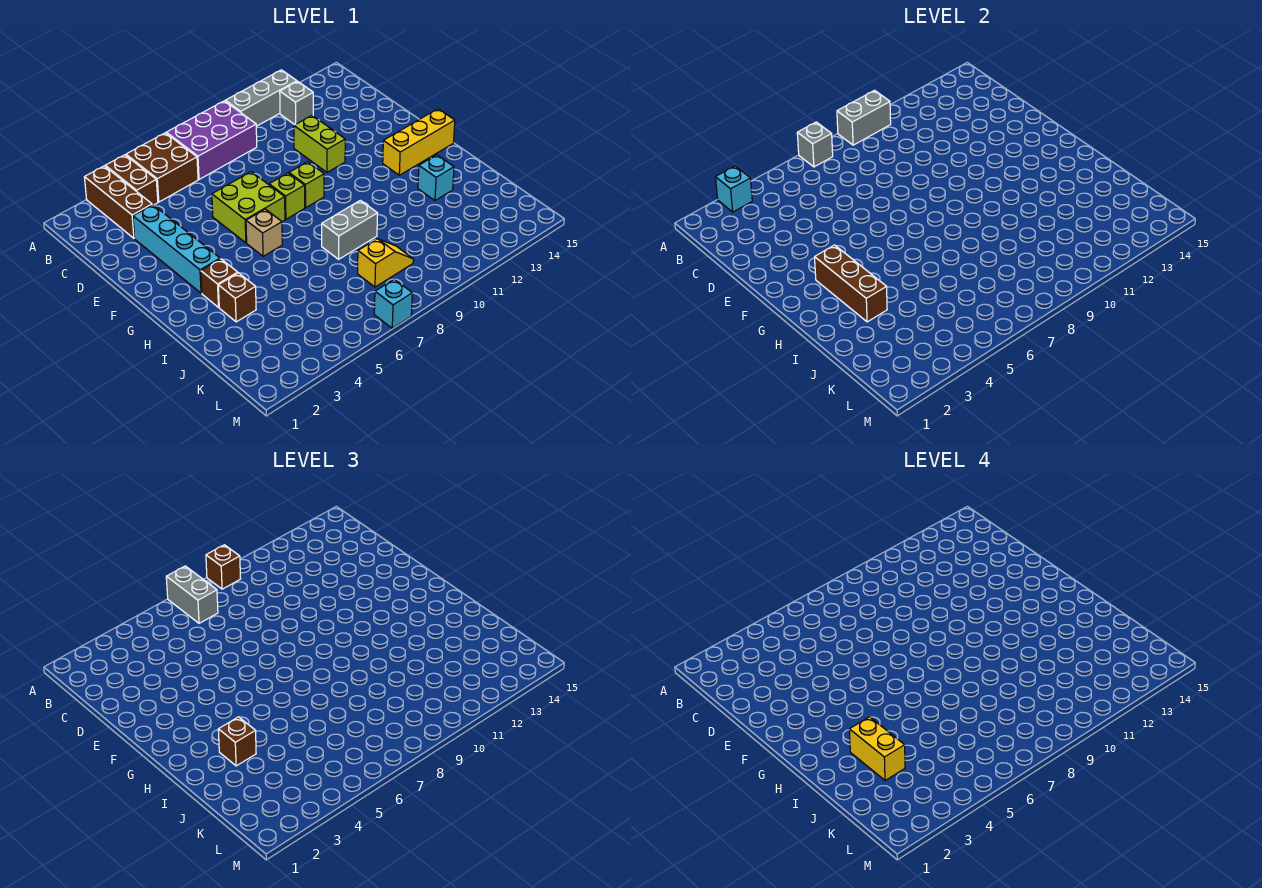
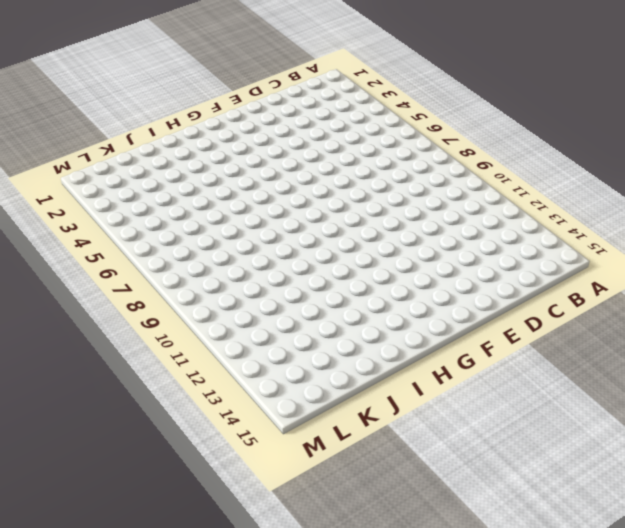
none -> brown 1x3 brick [84,166,152,238]
none -> brown 1x2 brick [105,155,158,205]
none -> brown 2x2 brick [126,133,198,202]

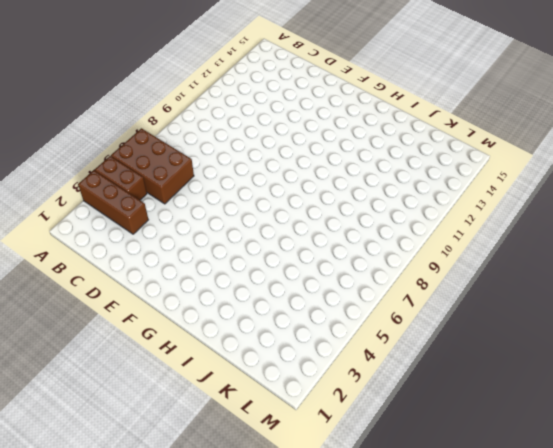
brown 2x3 brick [111,128,194,204] -> brown 2x2 brick [126,133,198,202]
none -> purple 2x3 brick [166,101,257,179]
none -> grey 1x3 brick [225,70,297,126]
none -> grey 1x1 brick [280,81,313,125]

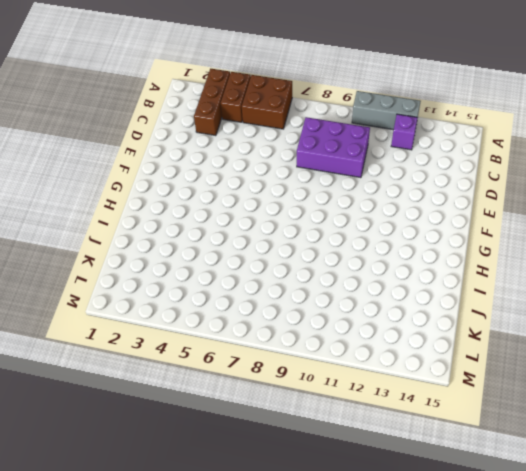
purple 1x1 brick [391,114,418,150] -> grey 1x1 brick [280,81,313,125]
purple 2x3 brick [297,117,370,178] -> purple 2x3 brick moved to [166,101,257,179]
none -> cyan 1x4 brick [133,205,220,293]
none -> lime 1x2 brick [294,116,345,172]
none -> lime 2x2 brick [212,172,285,243]

